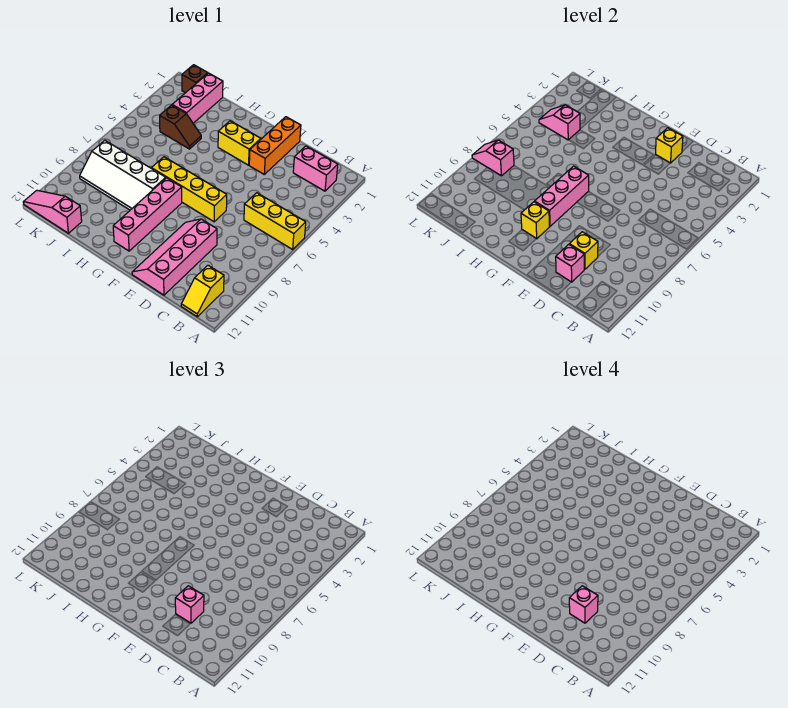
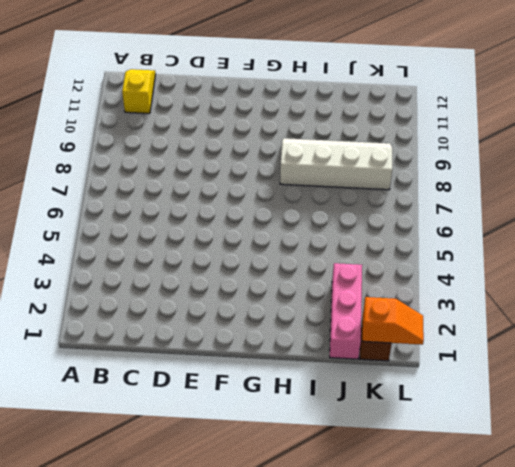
orange 1x2 slope [362,297,424,345] -> none
none -> yellow 1x3 brick [244,193,306,249]
none -> pink 1x2 brick [293,146,338,191]
none -> pink 2x4 slope [132,219,217,295]

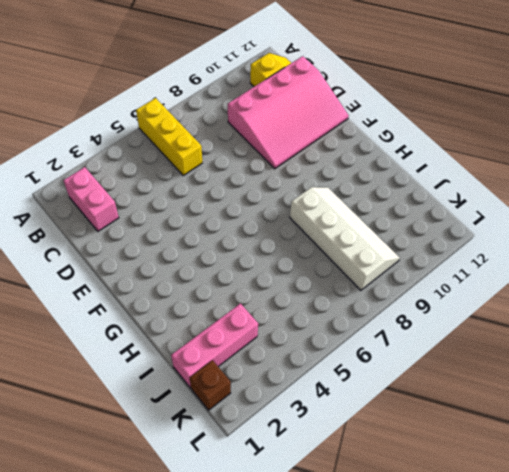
pink 3x4 slope [228,56,349,169] -> pink 2x4 slope [132,219,217,295]
none -> orange 1x3 brick [249,117,301,174]
none -> yellow 1x4 brick [151,157,227,222]
none -> yellow 1x2 brick [218,121,261,165]

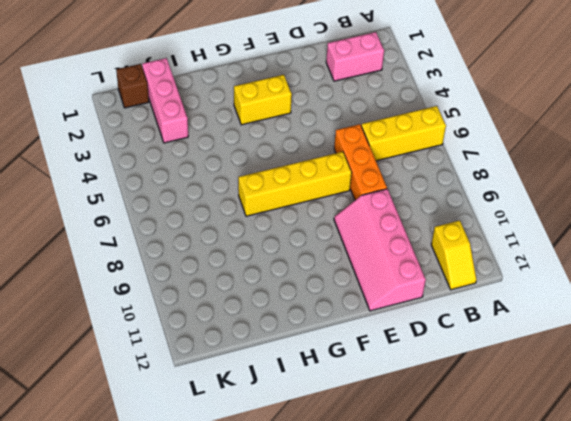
orange 1x3 brick [334,124,387,200] -> orange 1x3 brick moved to [249,117,301,174]
none -> pink 1x4 brick [113,178,182,251]
none -> white 2x4 slope [80,140,166,210]
none -> brown 1x2 slope [160,105,201,149]

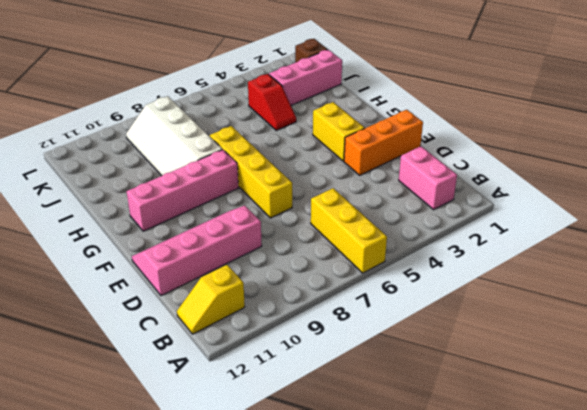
red 1x2 slope [248,74,296,130] -> brown 1x2 slope [160,105,201,149]
none -> pink 1x3 slope [23,190,82,233]
none -> yellow 1x1 brick [569,232,598,269]
none -> pink 1x1 brick [556,244,584,282]

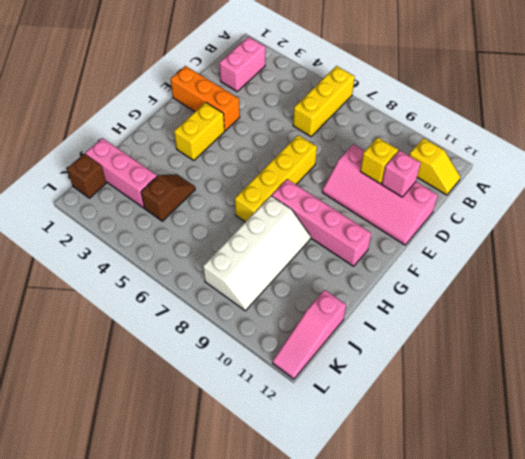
none -> yellow 1x1 brick [655,128,683,163]
none -> pink 1x3 brick [535,166,589,226]
none -> yellow 1x1 brick [521,202,550,239]

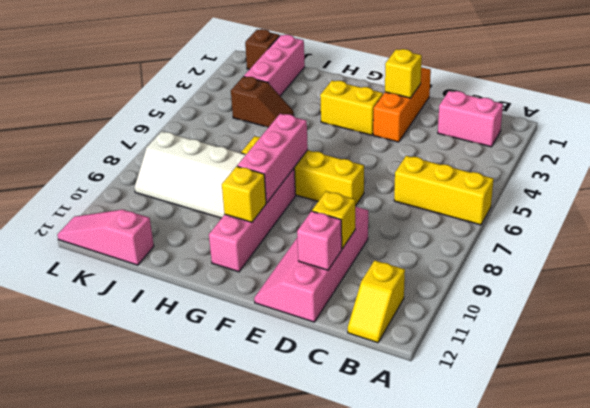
none -> pink 1x2 slope [539,105,580,140]
none -> pink 1x2 slope [472,140,514,176]
none -> pink 1x1 brick [175,586,204,623]

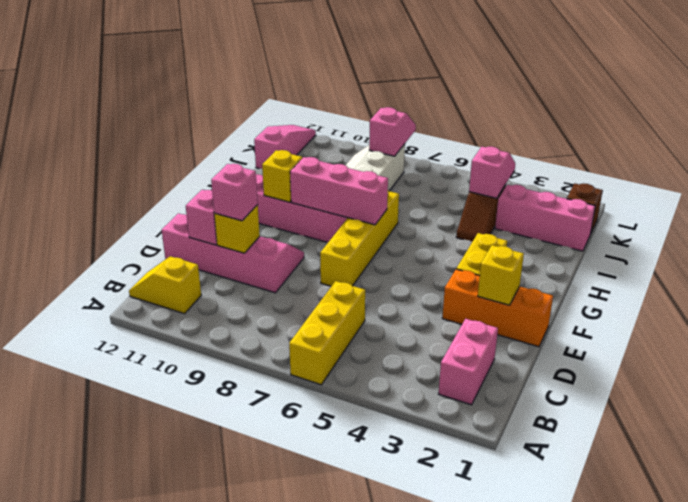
none -> pink 1x1 brick [569,586,598,623]

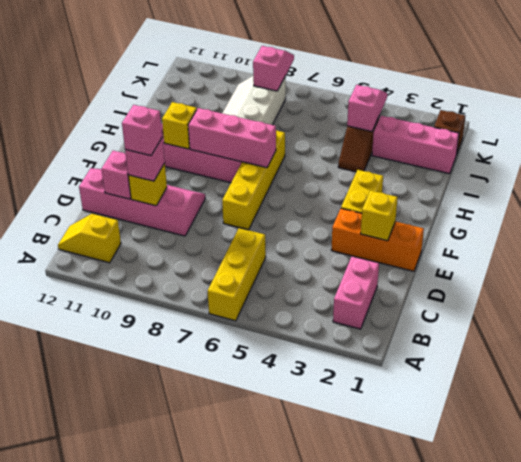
none -> pink 1x3 slope [23,190,82,233]

